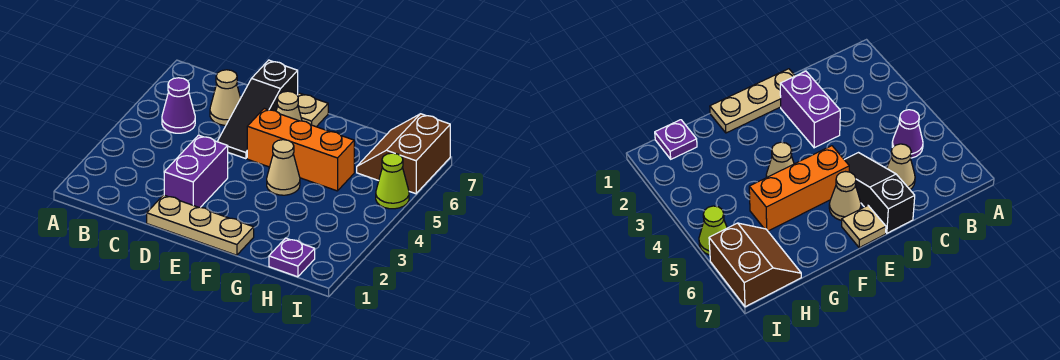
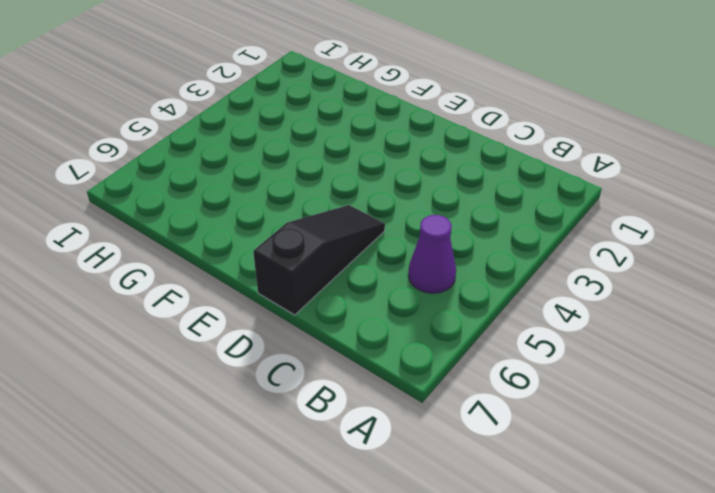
none -> tan 1x1 cone [210,70,241,125]
none -> tan 1x3 plate [147,195,254,255]
none -> purple 1x2 brick [164,135,228,207]

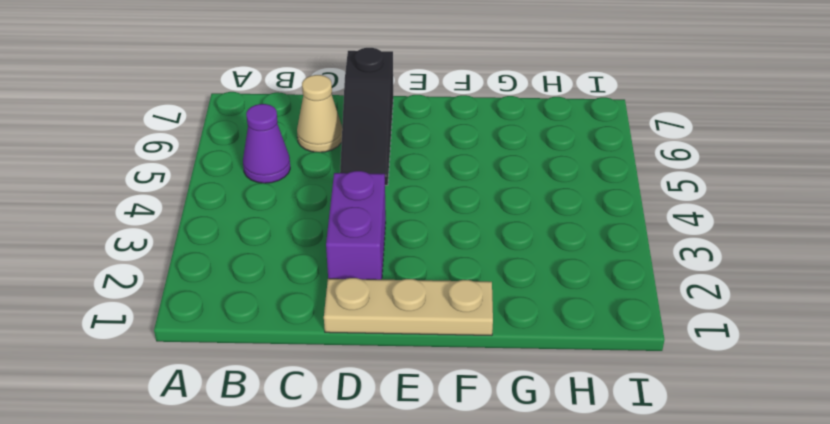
none -> orange 1x3 brick [247,109,354,191]
none -> tan 1x1 cone [276,91,302,121]
none -> tan 1x1 plate [297,93,328,127]

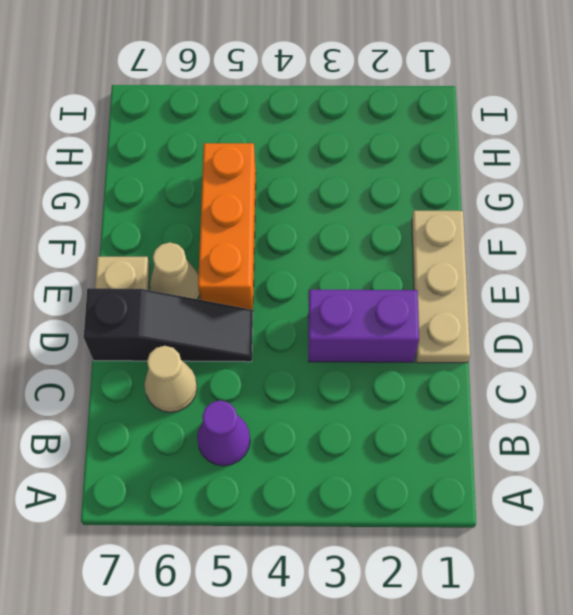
none -> tan 1x1 cone [267,140,300,195]
none -> purple 1x1 plate [269,238,315,277]
none -> brown 2x2 slope [357,114,450,194]

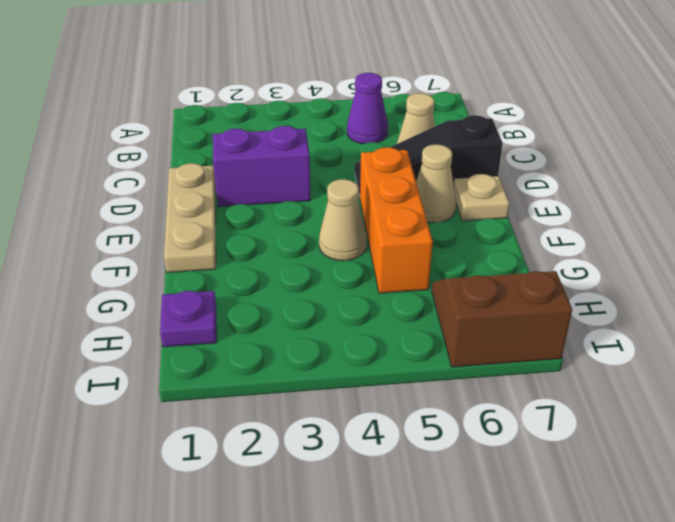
none -> lime 1x1 cone [376,153,409,209]

